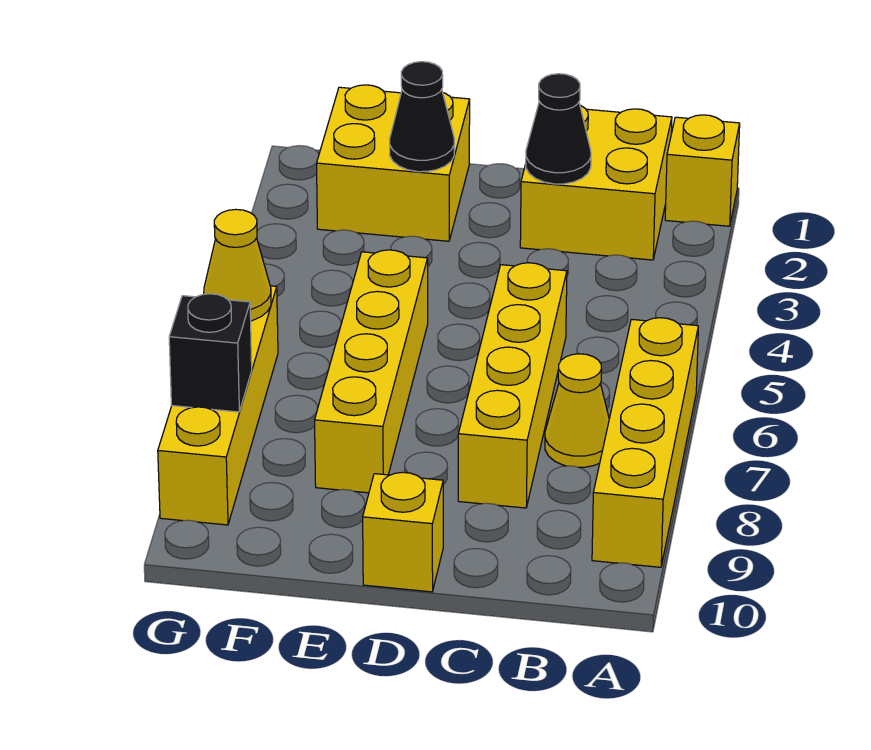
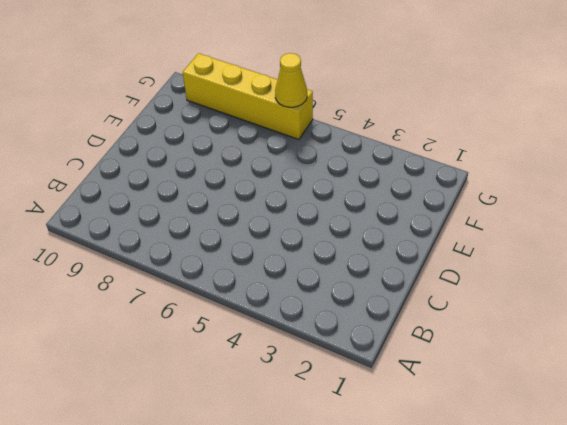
none -> yellow 1x1 brick [665,115,740,226]
none -> yellow 1x4 brick [592,318,698,567]
none -> yellow 2x2 brick [520,105,672,260]

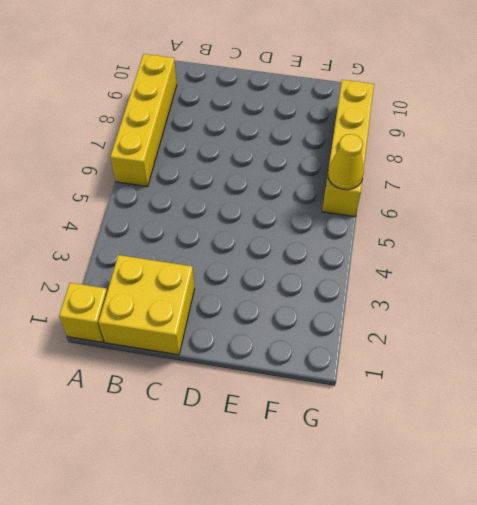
none -> yellow 1x1 cone [545,354,609,467]
none -> yellow 1x4 brick [458,263,567,508]
none -> yellow 1x1 brick [363,472,443,592]

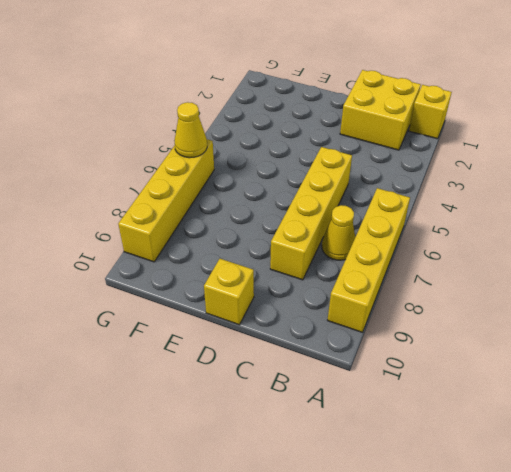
none -> yellow 2x2 brick [317,85,470,241]
none -> yellow 1x4 brick [315,250,428,493]
none -> black 1x1 cone [526,74,591,184]

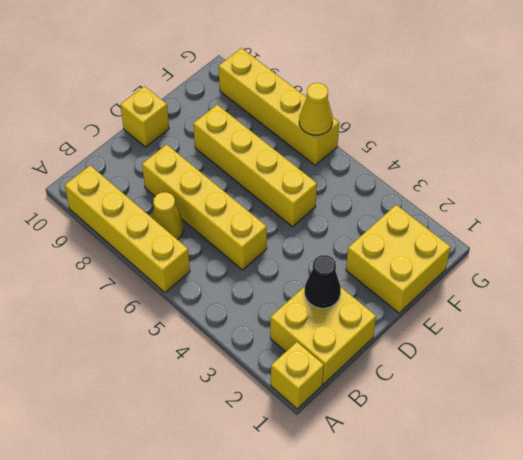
none -> black 1x1 cone [390,62,454,172]
none -> black 1x1 brick [169,294,252,412]

